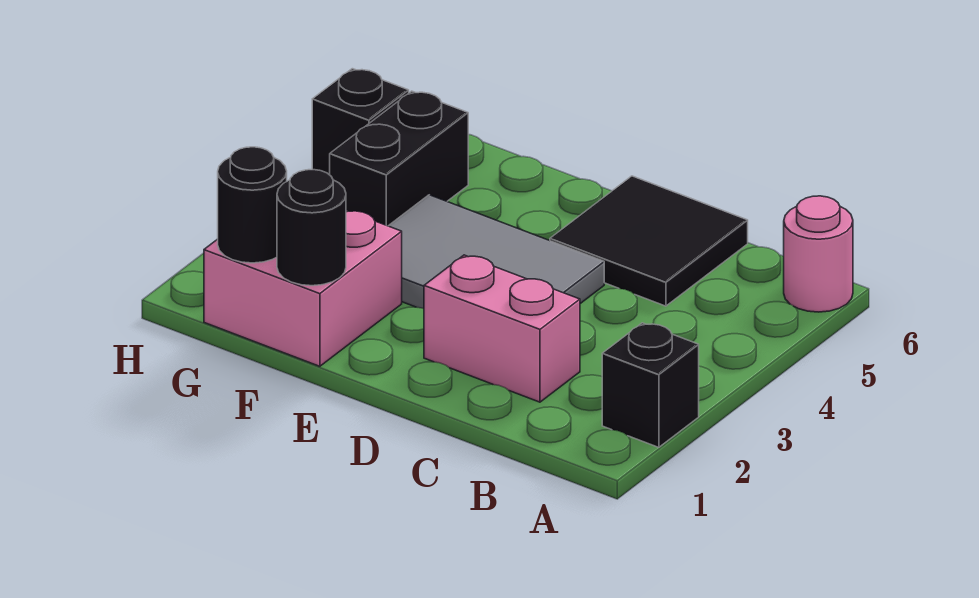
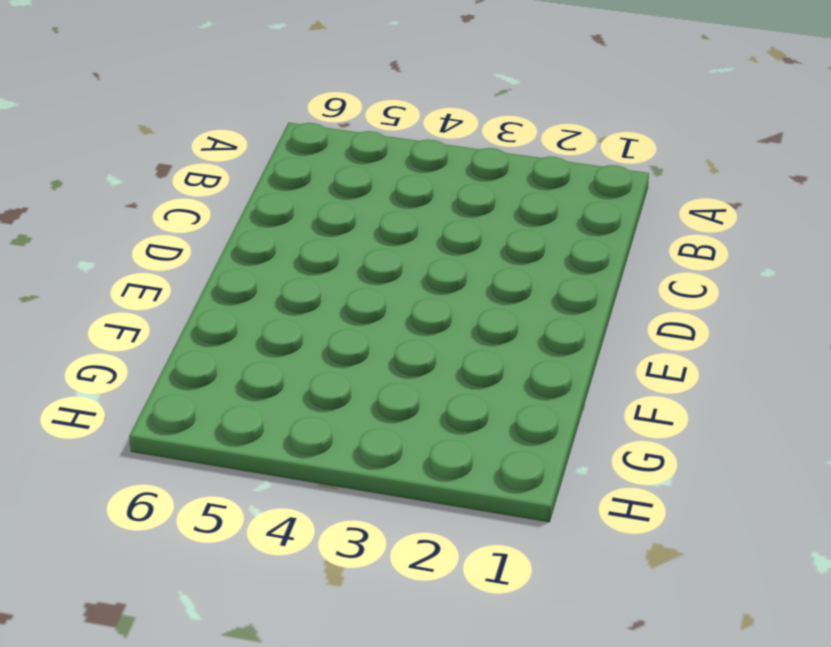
none -> black 1x1 brick [602,323,699,447]
none -> pink 1x1 round brick [784,196,853,312]

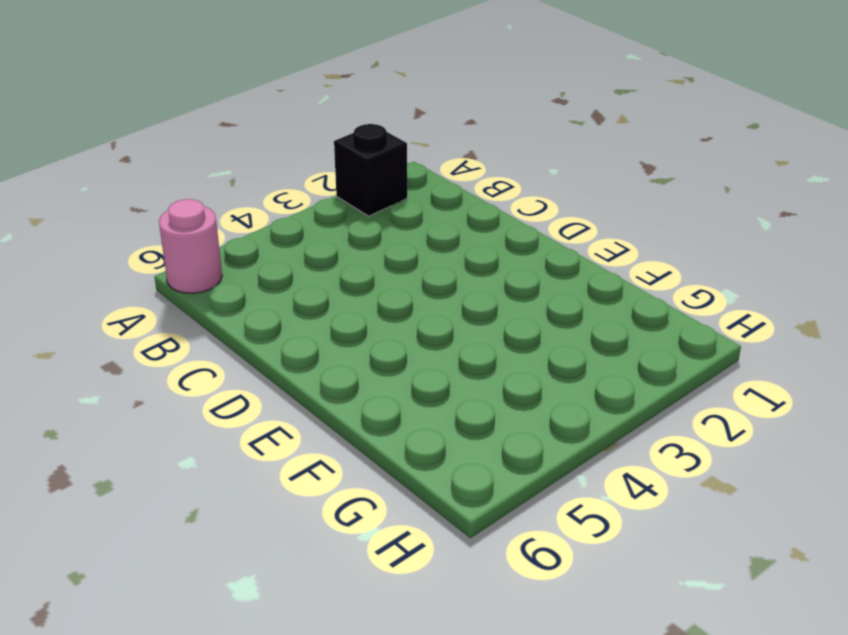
none -> pink 1x2 brick [424,255,580,402]
none -> black 2x2 tile [550,176,748,306]

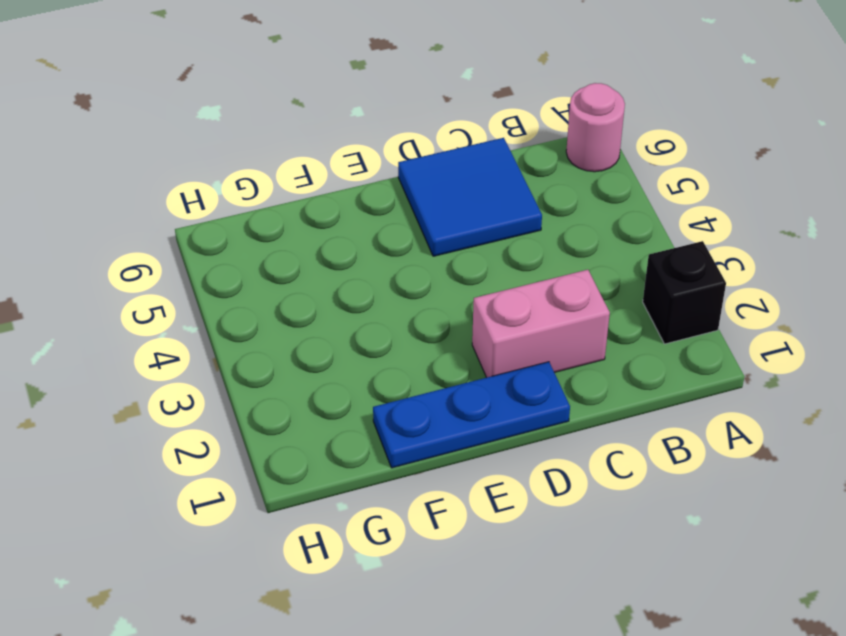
blue 2x2 tile [398,138,542,256] -> black 2x2 tile [550,176,748,306]
blue 1x3 plate [373,362,570,468] -> pink 2x2 brick [204,210,402,366]
none -> grey 2x3 tile [389,195,604,309]
none -> black 1x2 brick [330,91,468,226]

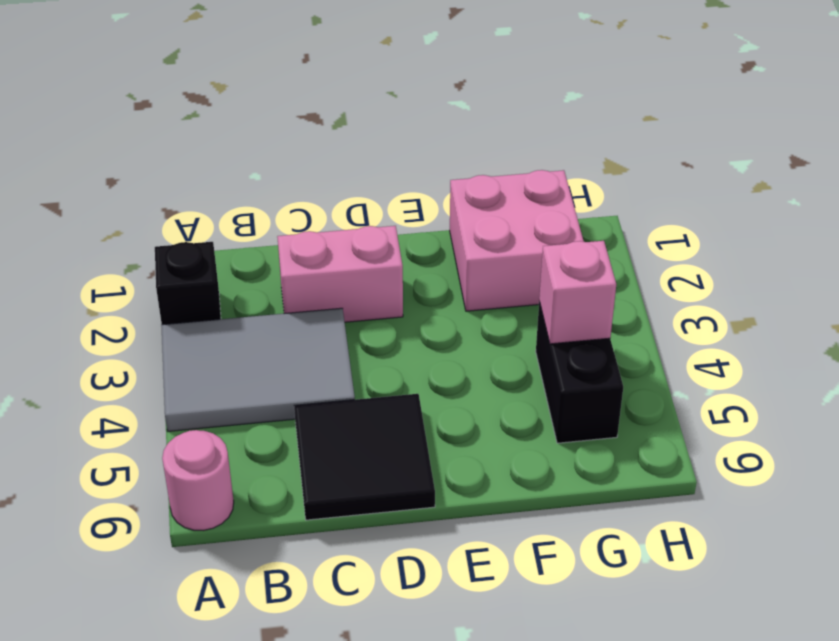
grey 2x3 tile [161,308,355,431] -> grey 2x3 tile moved to [389,195,604,309]
pink 1x1 brick [539,241,616,344] -> none
none -> black 1x1 brick [312,69,409,175]
none -> black 1x1 round brick [277,170,346,286]

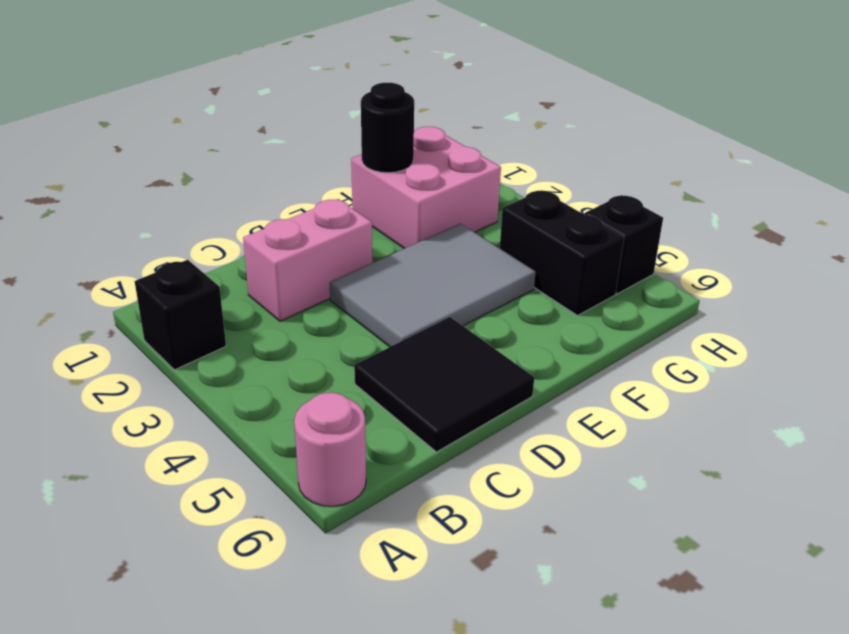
none -> black 1x1 round brick [218,147,287,263]

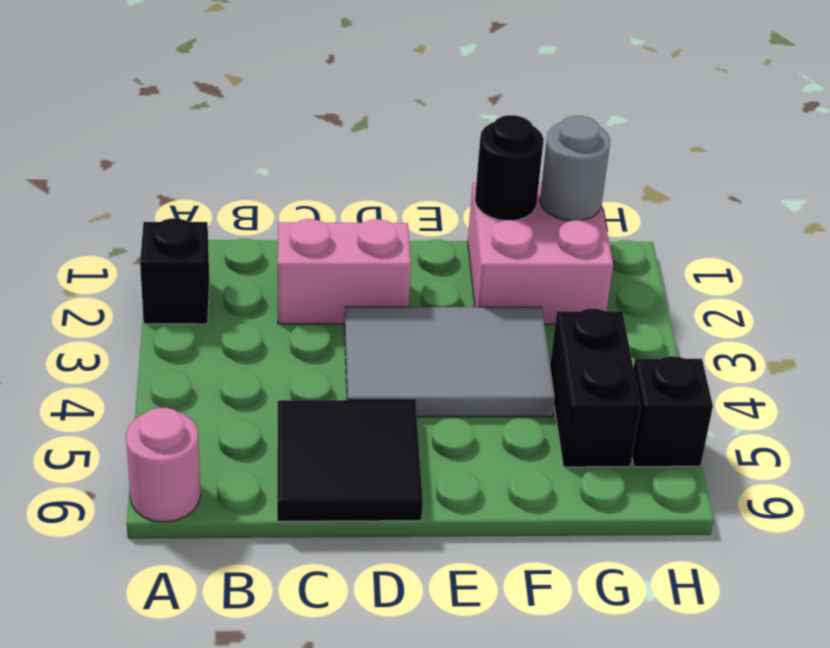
grey 1x1 round brick [540,116,610,221] -> black 1x1 round brick [218,147,287,263]

